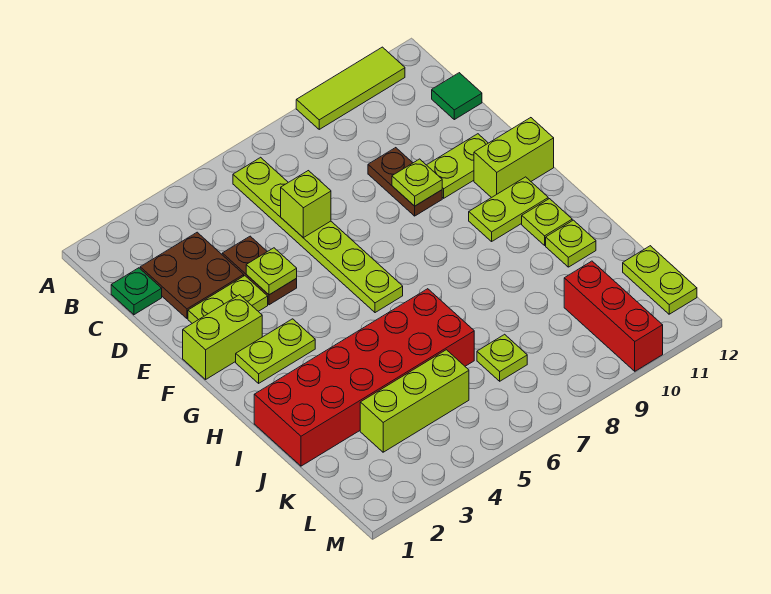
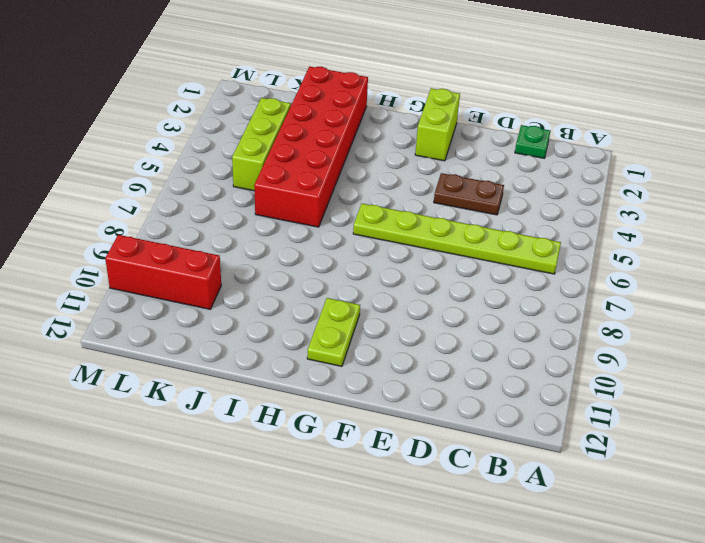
none -> lime 1x3 tile [296,47,405,129]
none -> brown 2x2 plate [140,232,244,318]
none -> green 1x1 tile [432,73,482,120]

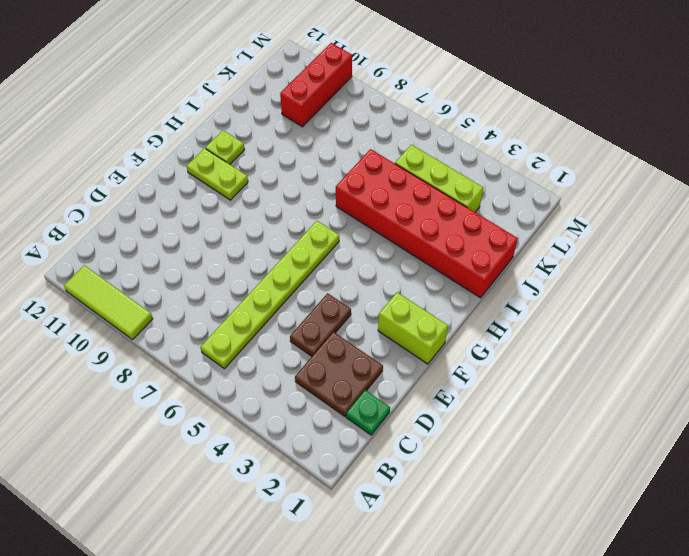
none -> green 1x1 tile [432,73,482,120]
none -> brown 1x2 plate [368,148,442,216]
none -> lime 1x2 plate [188,276,268,323]

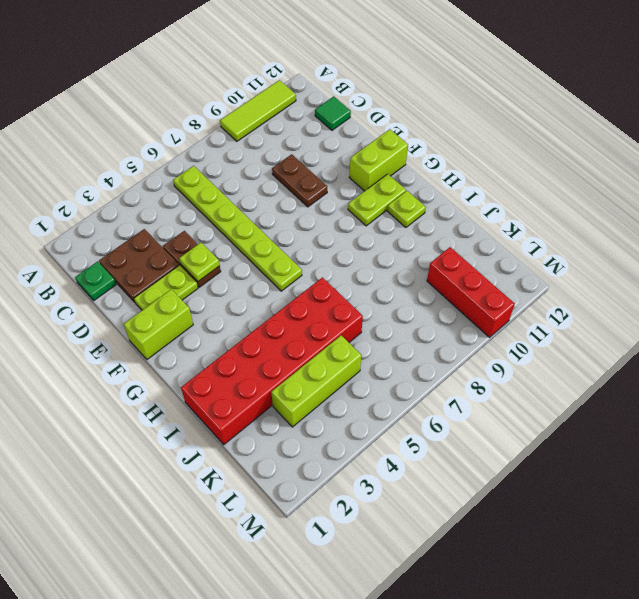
none -> lime 1x2 plate [427,134,488,198]
none -> lime 1x2 plate [236,319,315,383]
none -> lime 1x1 plate [546,220,596,267]

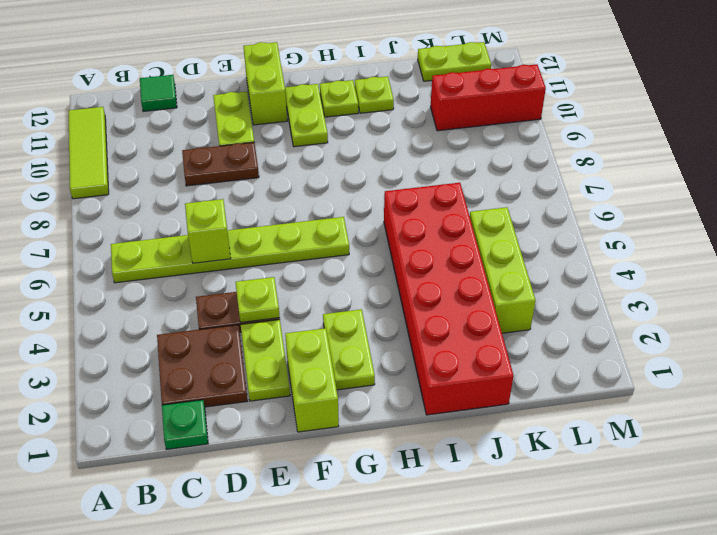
none -> lime 1x1 plate [477,334,527,381]
none -> lime 1x1 plate [392,159,442,206]

